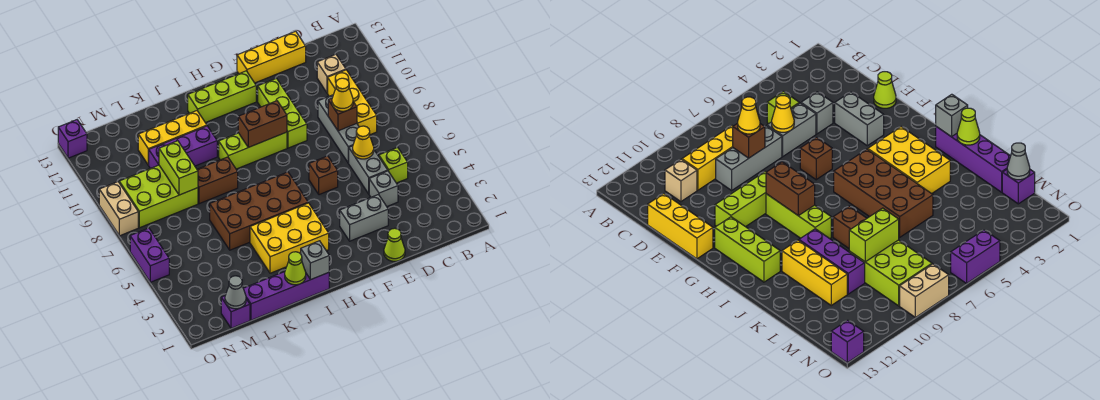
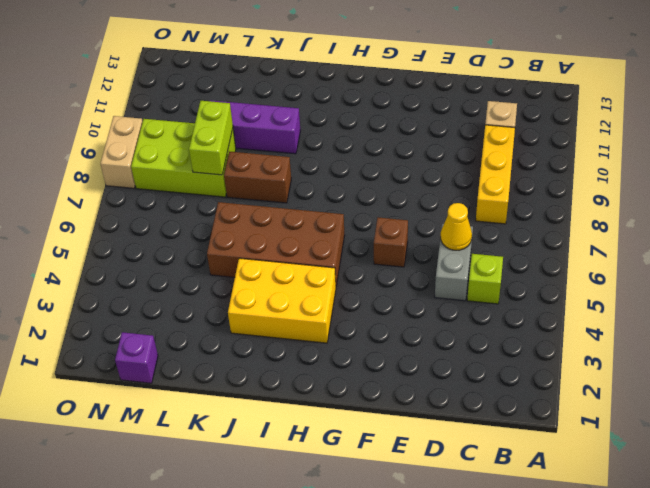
none -> grey 1x1 brick [369,171,398,206]
none -> grey 1x3 brick [318,95,359,163]
none -> yellow 1x3 brick [237,31,306,83]
none -> lime 1x1 cone [384,228,405,261]

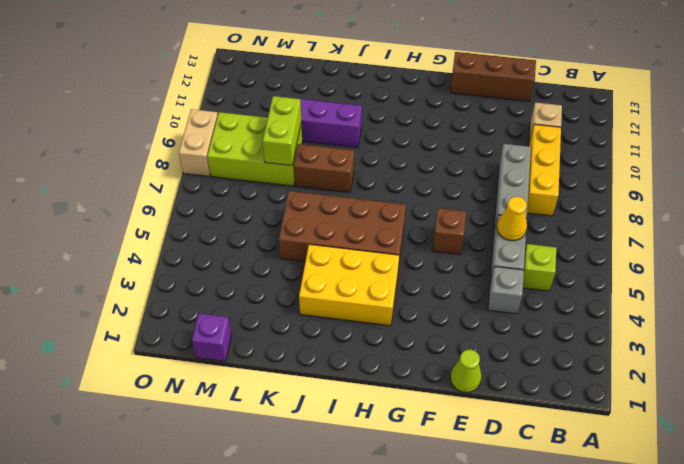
brown 1x3 brick [450,52,536,101] -> yellow 1x3 brick [237,31,306,83]
none -> grey 1x2 brick [340,195,388,241]
none -> lime 1x3 brick [258,78,307,148]
none -> lime 1x3 brick [219,132,287,169]
none -> lime 1x3 brick [188,71,256,123]

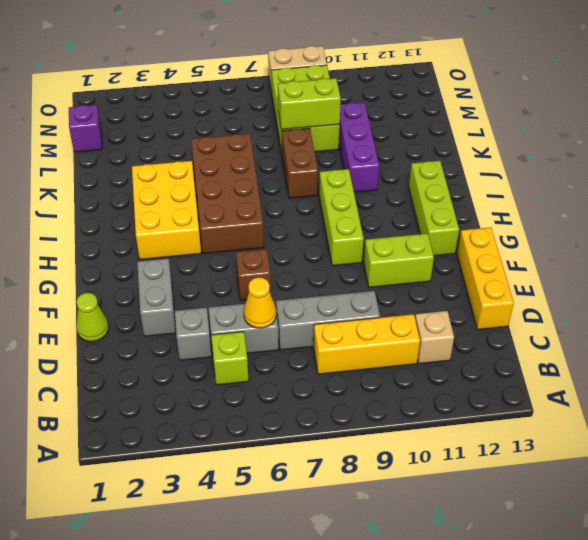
lime 1x2 brick [364,234,434,287] -> lime 1x3 brick [258,78,307,148]
none -> purple 1x4 brick [243,272,329,320]
none -> yellow 1x3 brick [138,111,207,165]
none -> purple 1x2 brick [130,228,169,282]
none -> purple 1x1 brick [58,120,87,158]

